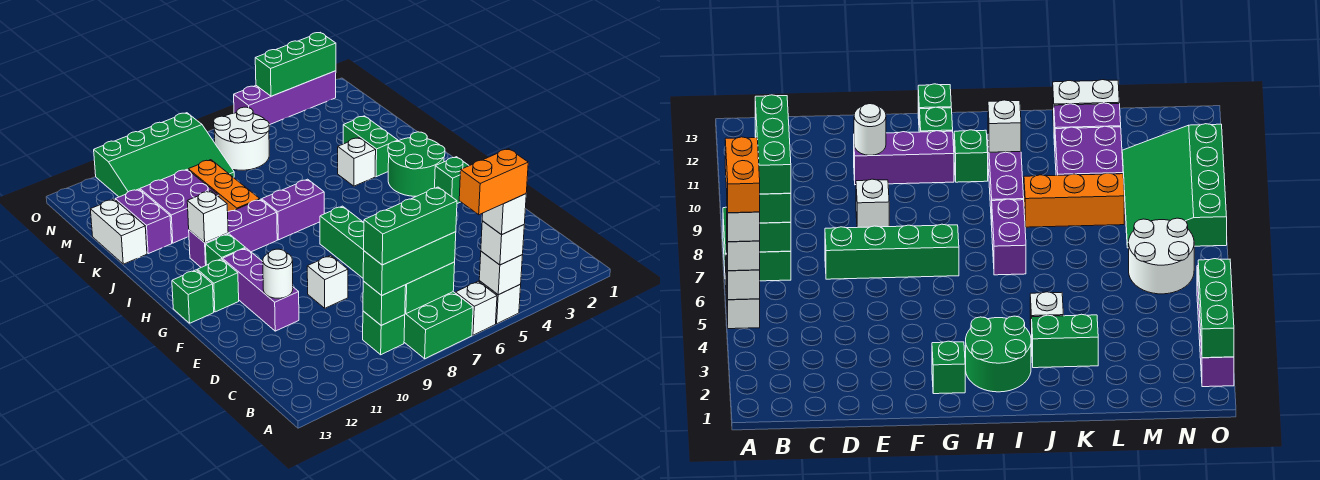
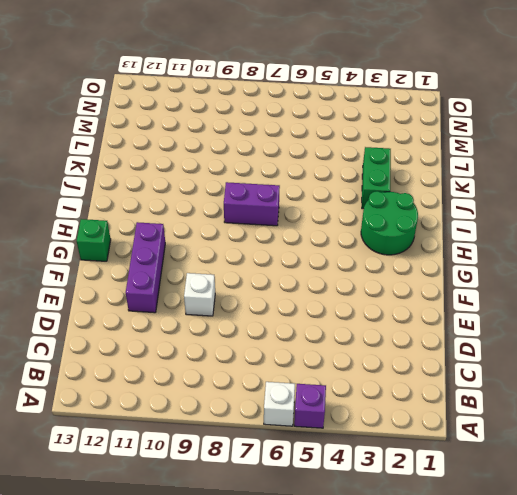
purple 1x1 brick [294,384,326,428] -> white 1x1 brick [479,281,521,324]
none -> green 2x2 brick [404,292,473,359]
none -> green 1x1 brick [363,311,405,355]
none -> green 1x4 brick [320,206,364,278]
none -> green 1x1 brick [435,157,469,204]

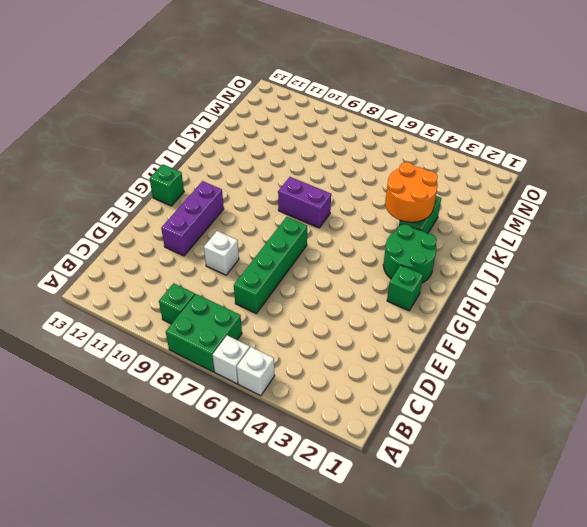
orange 2x2 round brick [385,162,438,222] -> none
none -> green 1x1 brick [197,259,239,312]
none -> green 1x1 brick [206,234,245,265]
none -> purple 1x3 brick [189,199,277,267]
none -> white 1x1 brick [338,138,376,186]

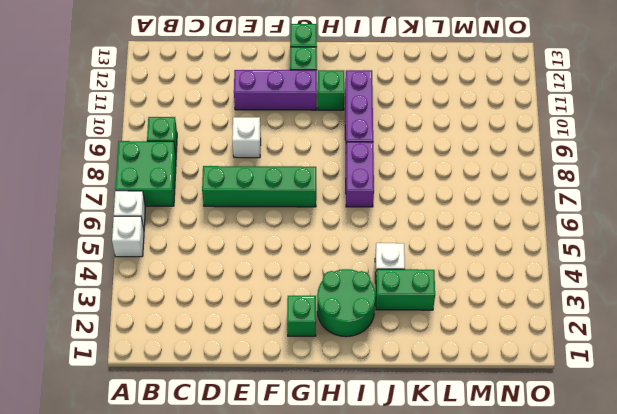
none -> orange 1x3 brick [188,160,260,211]
none -> purple 2x2 brick [140,169,219,243]
none -> purple 1x2 brick [115,189,172,254]
none -> white 1x2 brick [90,199,147,264]

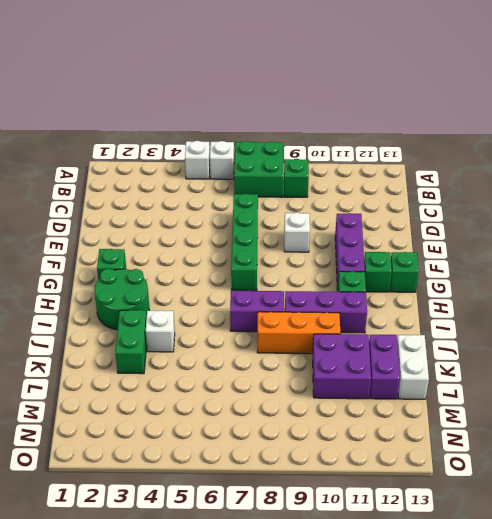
orange 1x3 brick [257,312,340,354] -> orange 1x3 brick turned to [188,160,260,211]
none -> white 2x2 round brick [214,107,269,170]
none -> green 3x4 slope [94,113,234,197]
none -> purple 1x4 brick [234,71,336,125]
none -> white 1x1 brick [479,251,523,295]

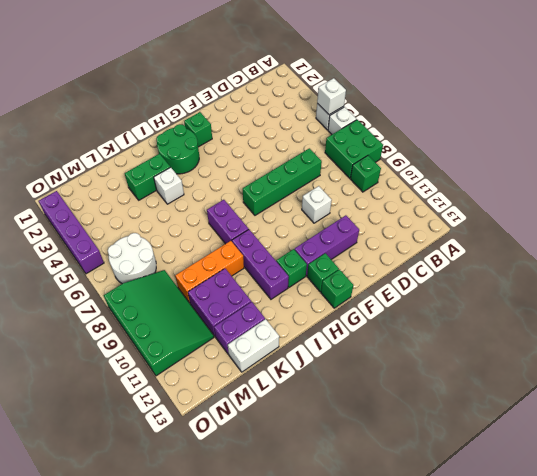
none -> green 1x2 brick [405,262,455,314]
none -> green 1x1 brick [363,281,406,325]
none -> white 1x1 round brick [263,249,293,298]
none -> white 1x1 brick [187,191,228,243]

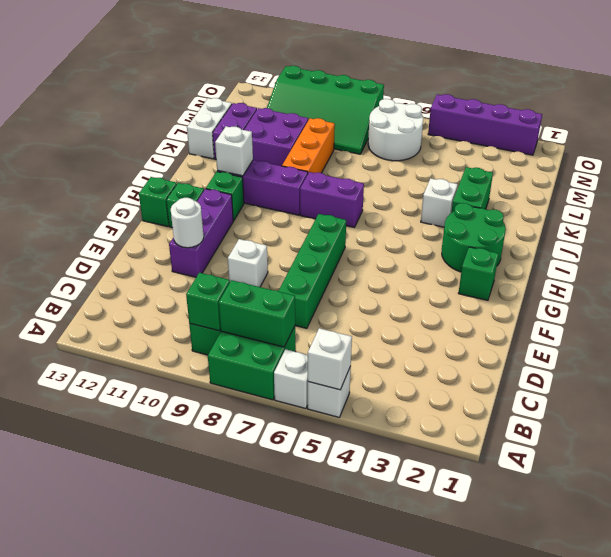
none -> green 1x3 brick [255,32,336,96]
none -> white 1x1 brick [481,221,524,265]
none -> green 1x3 brick [363,232,456,295]
none -> white 1x1 brick [482,194,526,235]

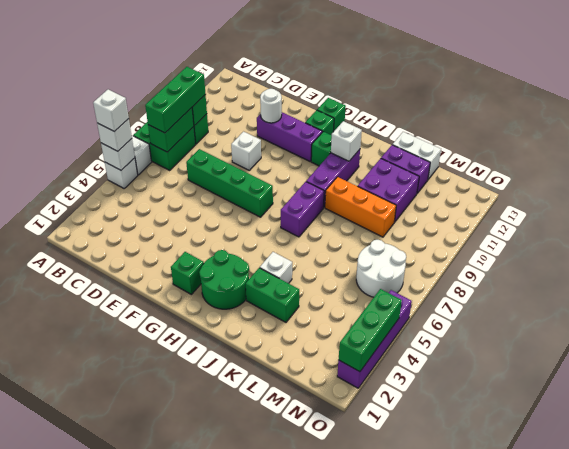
none -> green 3x4 slope [94,113,234,197]
none -> green 1x3 brick [364,187,457,265]
none -> orange 1x2 brick [459,149,528,215]

